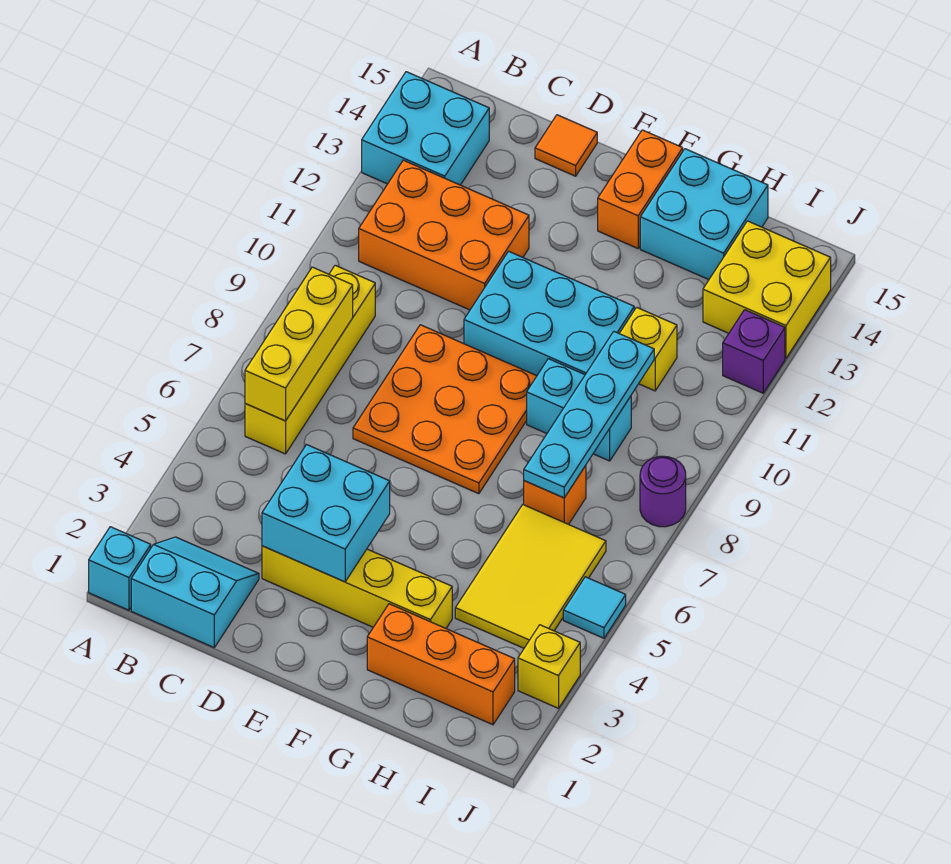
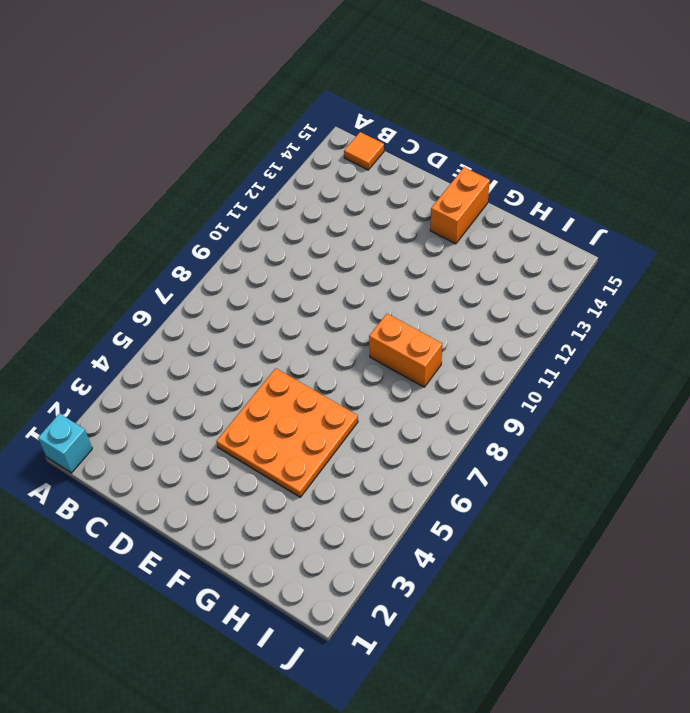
orange 1x1 tile [344,132,384,170] -> orange 1x1 tile moved to [535,115,597,176]
orange 3x3 plate [216,368,358,497] -> orange 3x3 plate moved to [353,325,537,494]
orange 1x2 brick [369,314,442,387] -> cyan 1x2 brick [527,359,631,461]
none -> cyan 2x2 brick [362,72,489,185]
none -> cyan 2x2 slope [131,537,259,647]
none -> yellow 1x4 brick [245,265,375,454]

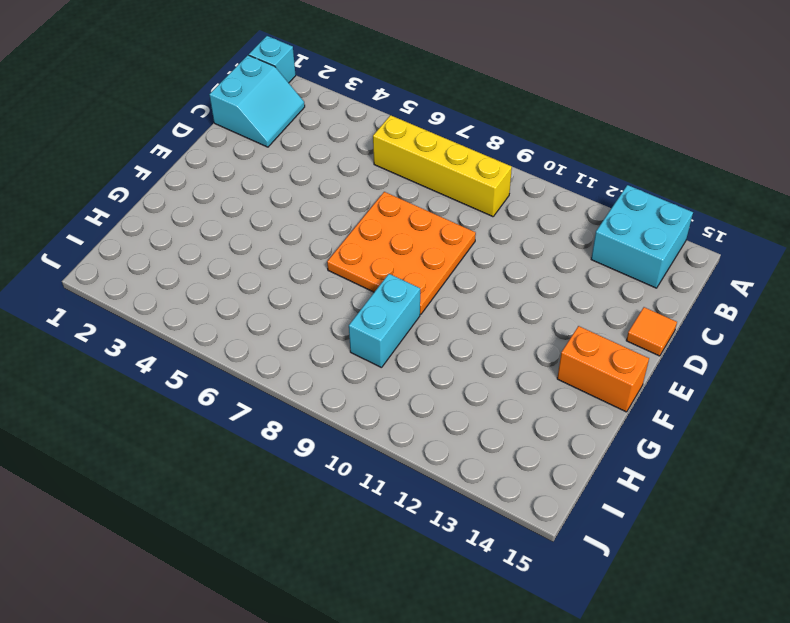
none -> orange 2x3 brick [359,160,529,310]
none -> yellow 1x4 brick [262,546,452,628]
none -> cyan 2x3 brick [464,251,634,376]

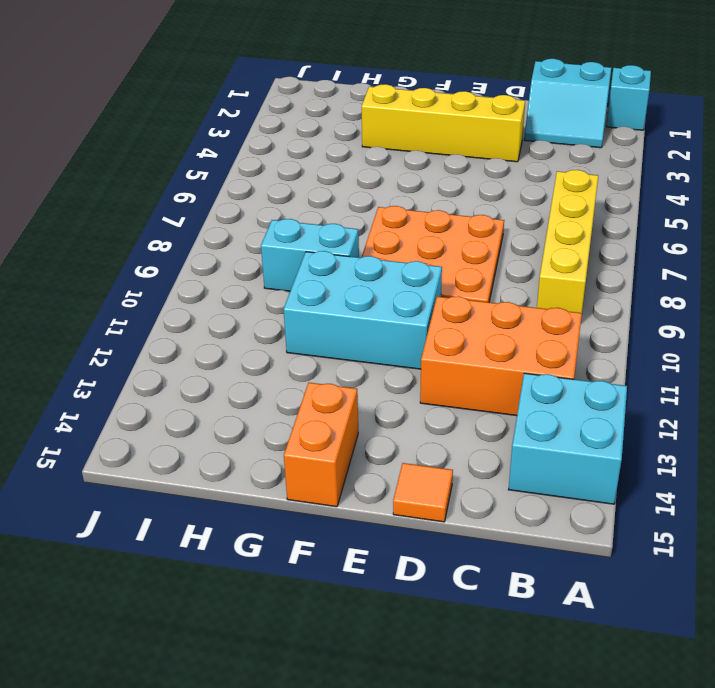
none -> orange 1x3 brick [367,604,515,725]
none -> cyan 2x2 brick [640,149,768,280]
none -> yellow 2x3 tile [455,505,606,648]

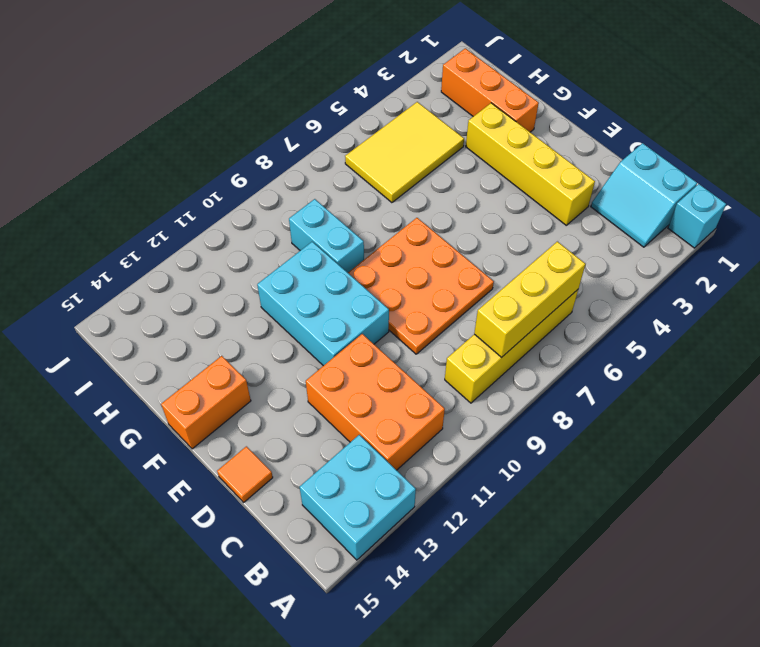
none -> cyan 2x2 brick [640,149,768,280]
none -> orange 1x1 brick [524,466,586,524]
none -> yellow 1x1 brick [619,307,677,391]

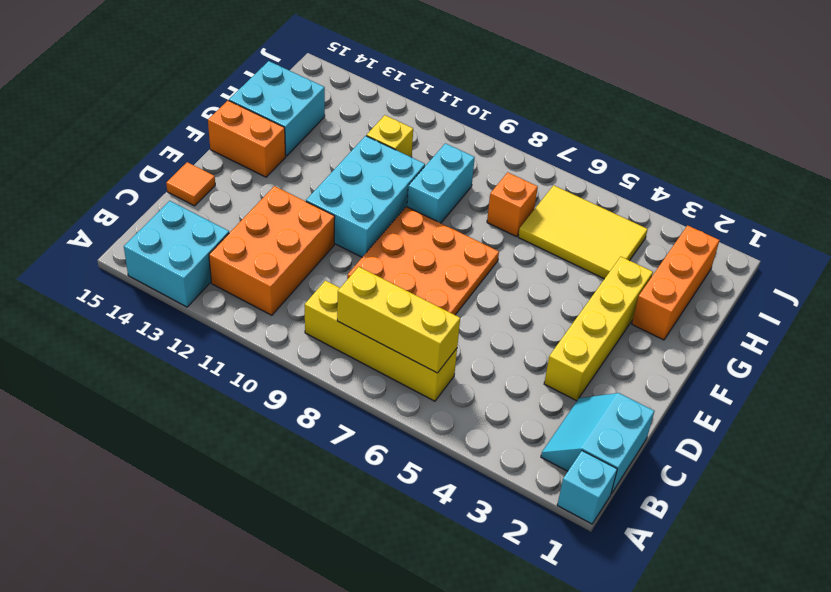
none -> yellow 2x2 brick [703,221,831,358]
none -> yellow 1x1 brick [518,625,580,708]
none -> cyan 1x1 tile [563,577,626,638]

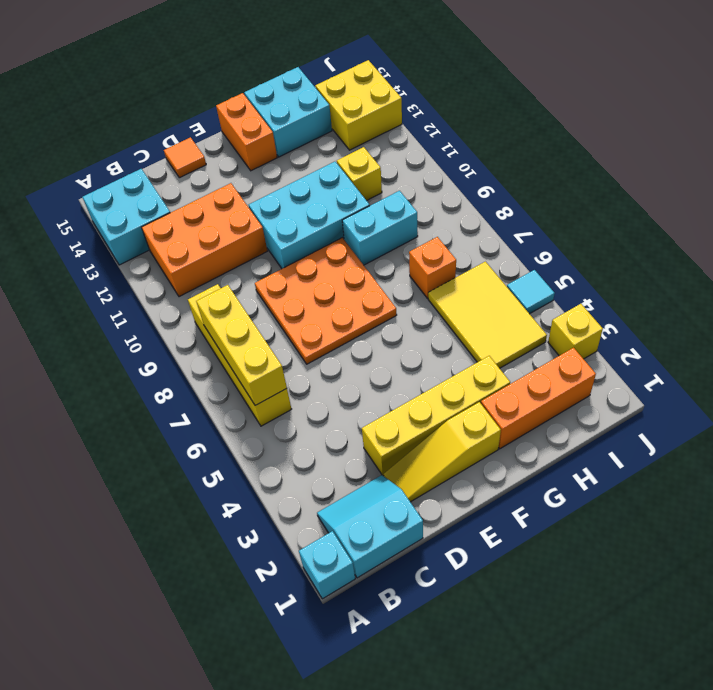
yellow 1x3 slope [384,402,501,502] -> none
none -> purple 1x1 round brick [640,456,686,527]
none -> purple 1x1 brick [723,310,785,393]
none -> cyan 2x2 brick [262,445,390,582]

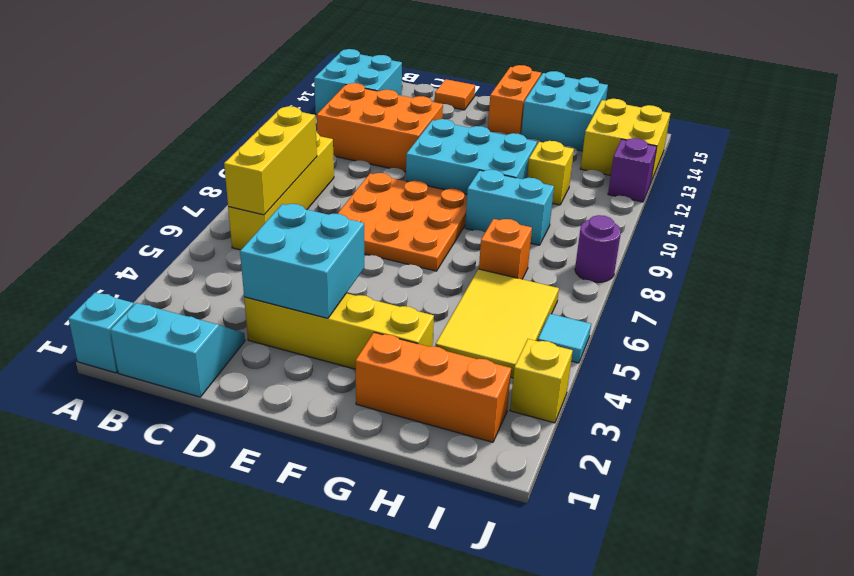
none -> cyan 1x4 plate [524,332,654,498]

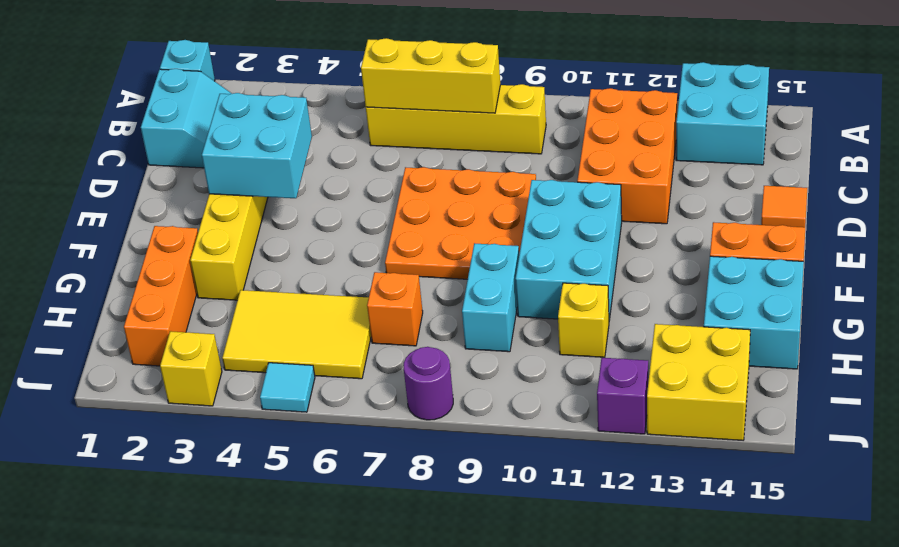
none -> cyan 1x4 plate [524,332,654,498]

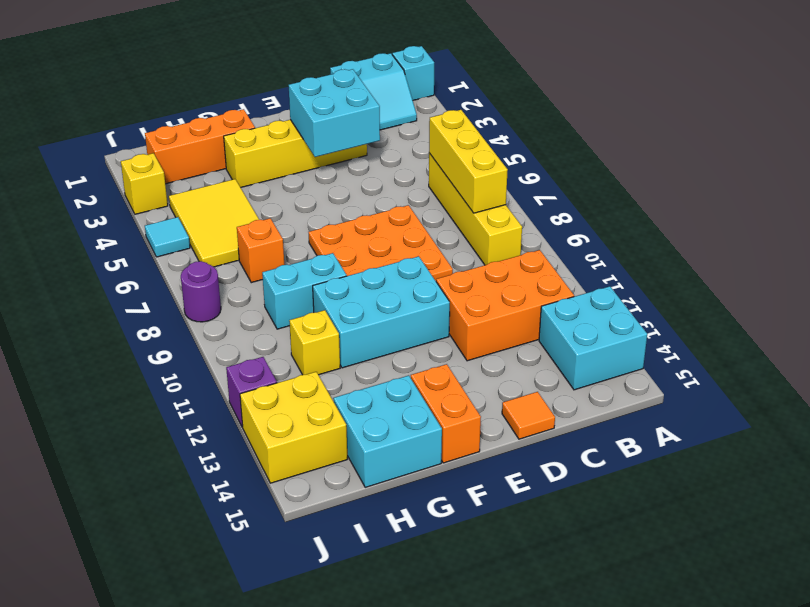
none -> cyan 1x4 plate [524,332,654,498]

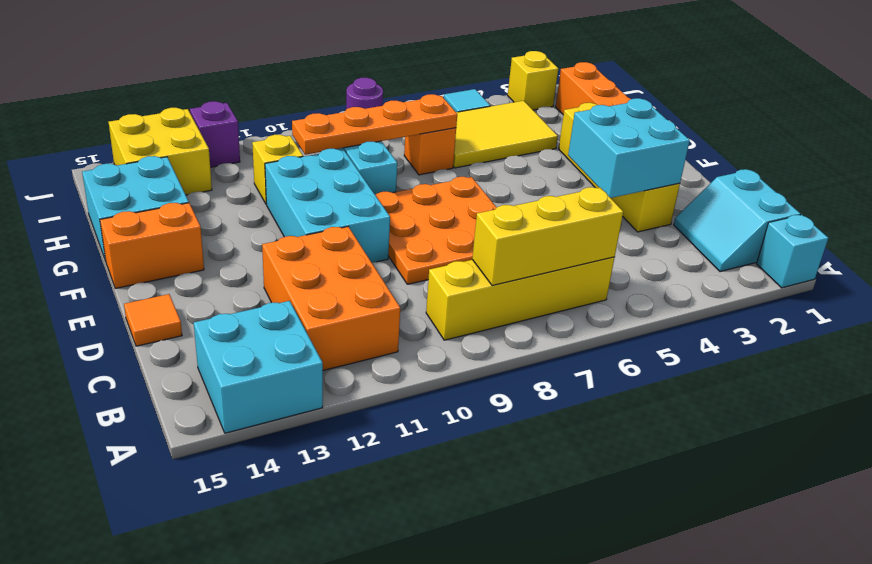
orange 1x4 plate [292,94,457,155] -> cyan 1x4 plate [524,332,654,498]

